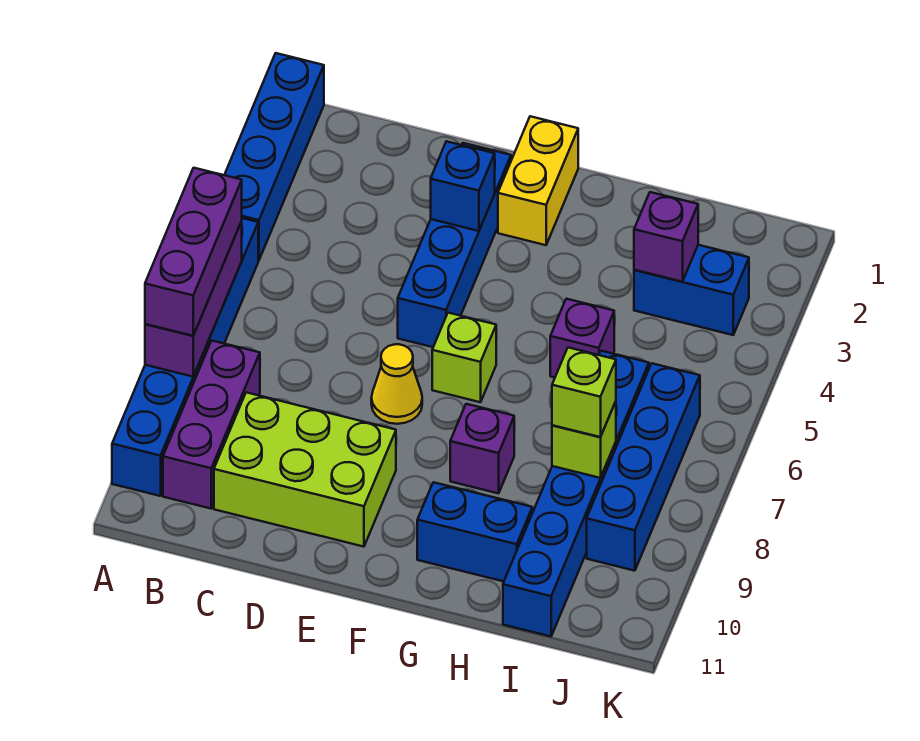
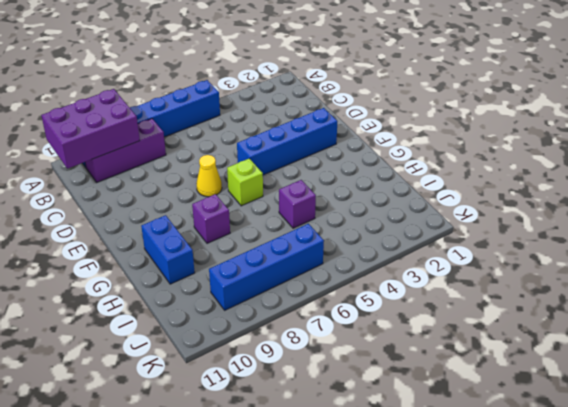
purple 2x3 brick [41,89,140,169] -> none
none -> blue 1x4 brick [225,53,324,260]
none -> lime 2x3 brick [214,392,396,547]
none -> yellow 1x2 brick [498,116,578,245]

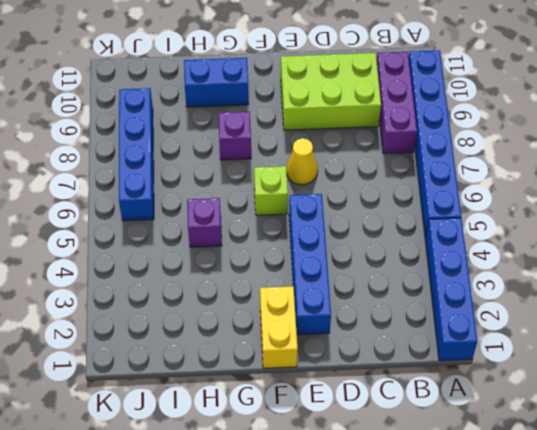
none -> blue 1x2 brick [634,245,749,335]
none -> blue 1x6 brick [503,351,649,636]
none -> purple 1x3 brick [145,222,242,377]

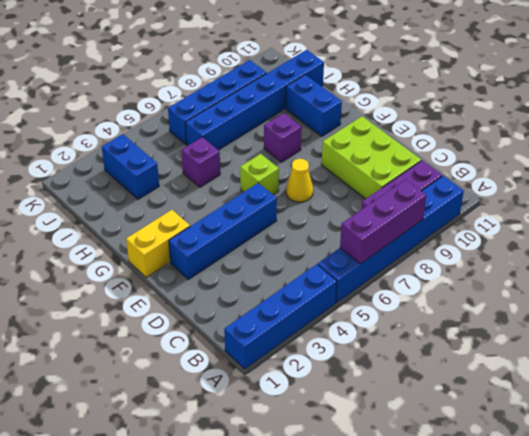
none -> blue 1x1 brick [431,141,495,231]
none -> purple 1x1 brick [634,192,698,282]
none -> lime 1x1 brick [552,401,616,478]

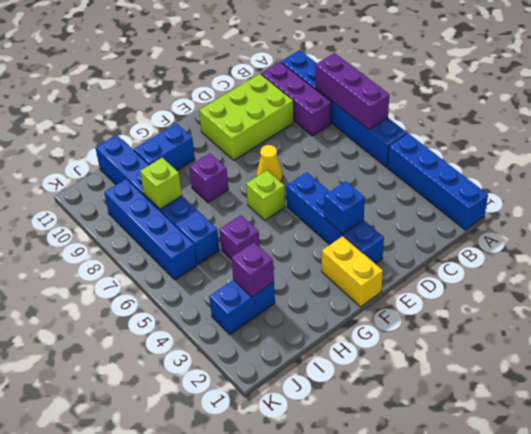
none -> purple 1x3 brick [145,168,242,336]
none -> lime 1x1 brick [552,348,616,437]

